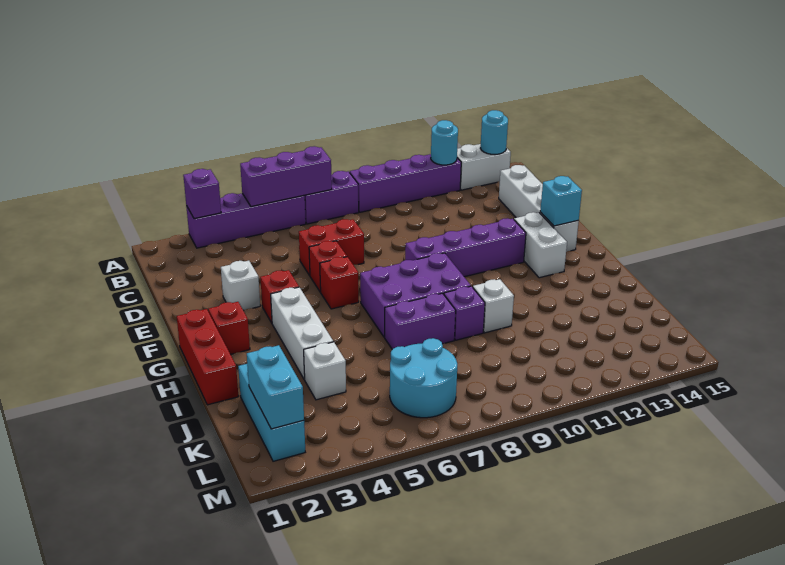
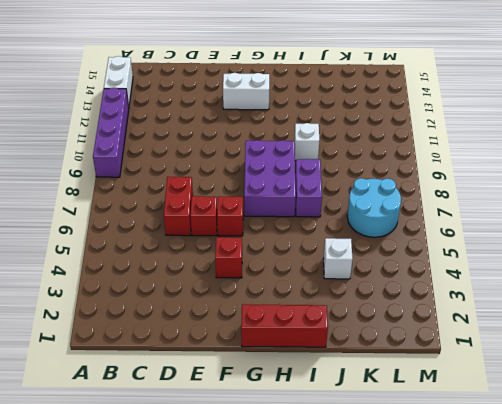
none -> purple 1x4 brick [186,193,306,248]
none -> purple 1x2 brick [305,171,359,224]
none -> white 1x4 brick [499,165,579,252]

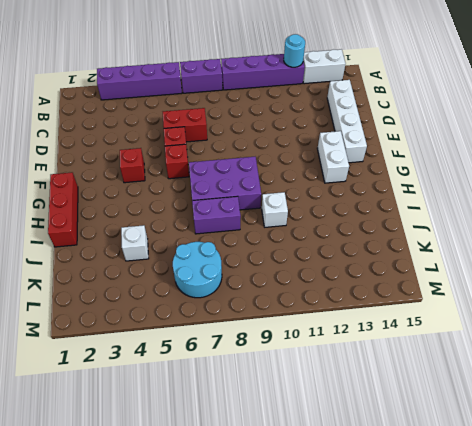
none -> white 1x1 brick [221,261,260,311]
none -> purple 1x4 brick [405,218,526,277]
none -> red 1x1 brick [208,302,250,354]

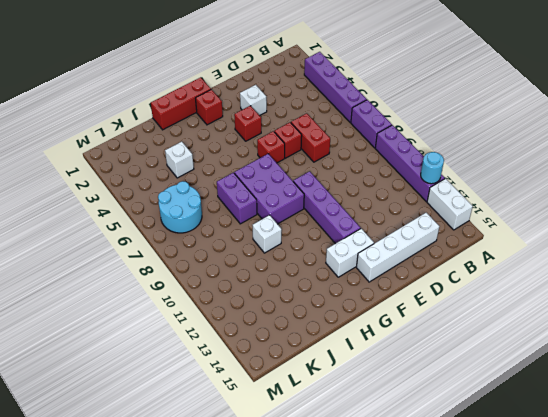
none -> white 1x3 brick [271,287,333,379]
none -> purple 1x1 brick [444,286,485,340]
none -> cyan 1x3 brick [238,364,305,461]

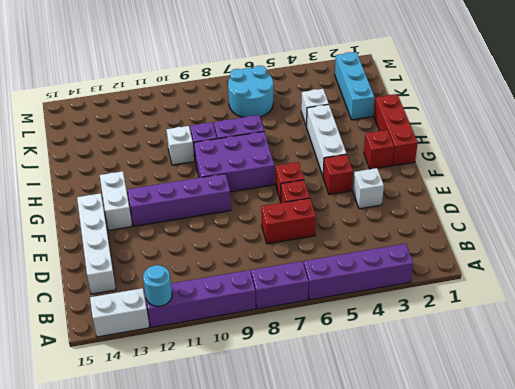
none -> purple 1x1 brick [183,169,221,219]
none -> purple 1x3 brick [240,146,332,207]
none -> cyan 1x1 round brick [480,110,508,155]

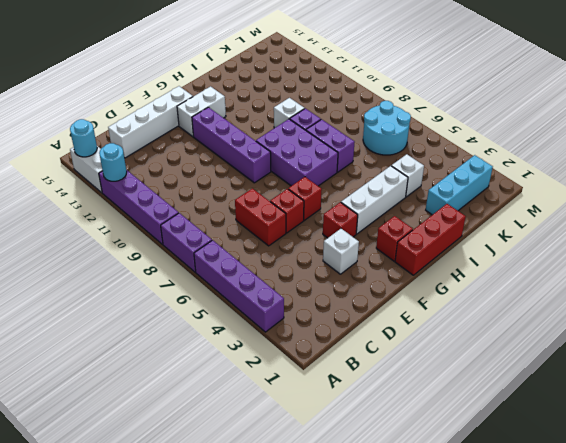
none -> purple 1x1 brick [183,169,221,219]
none -> purple 1x3 brick [240,146,332,207]
none -> cyan 1x1 brick [540,176,582,226]

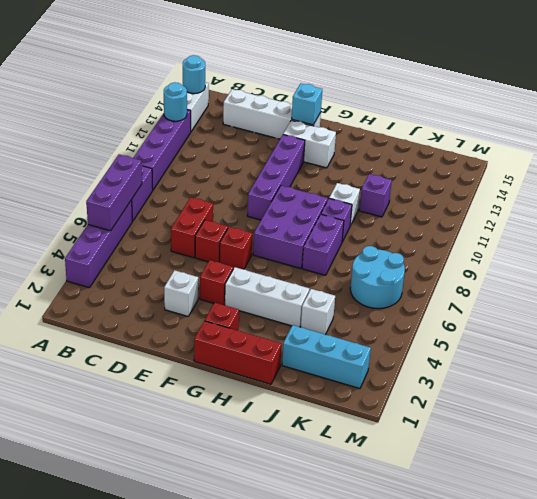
purple 1x1 brick [359,174,392,217] -> purple 1x1 brick moved to [183,169,221,219]
none -> cyan 1x2 brick [247,345,304,429]

